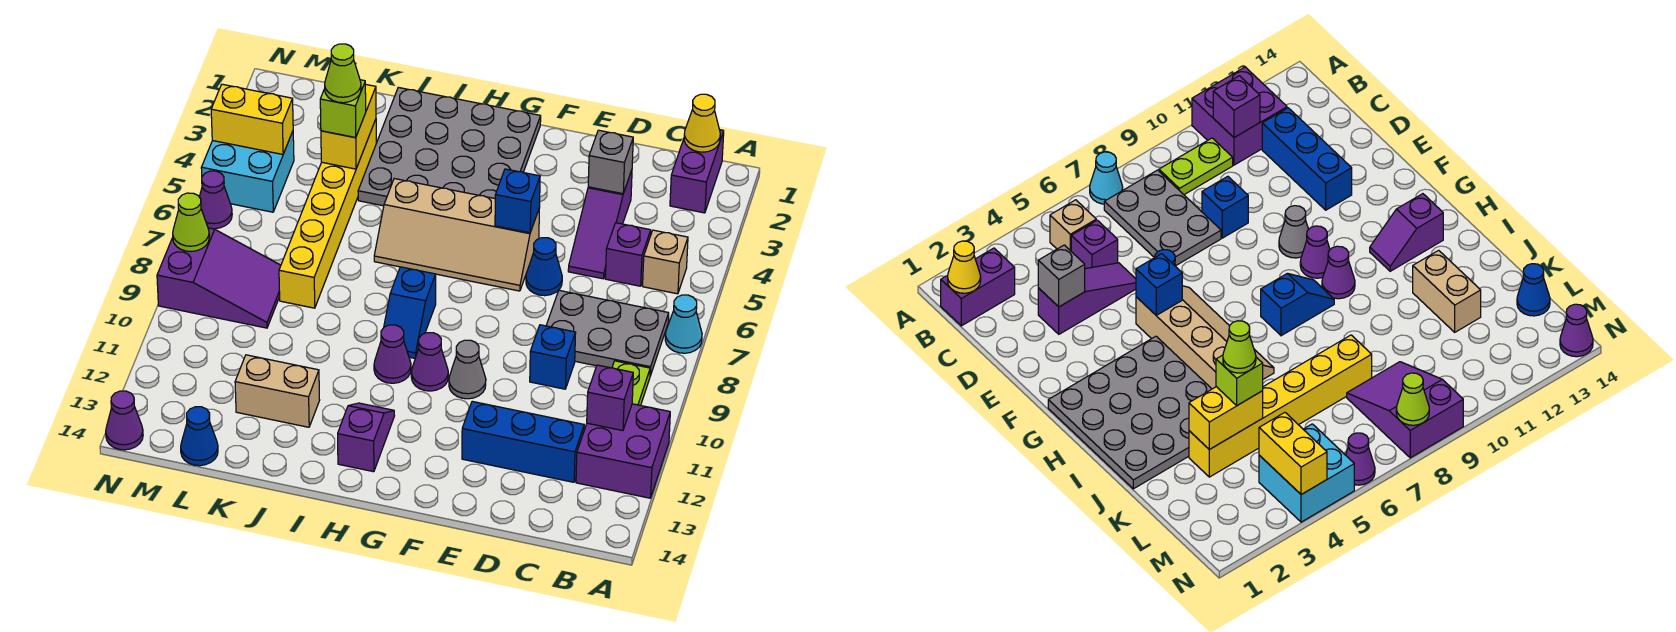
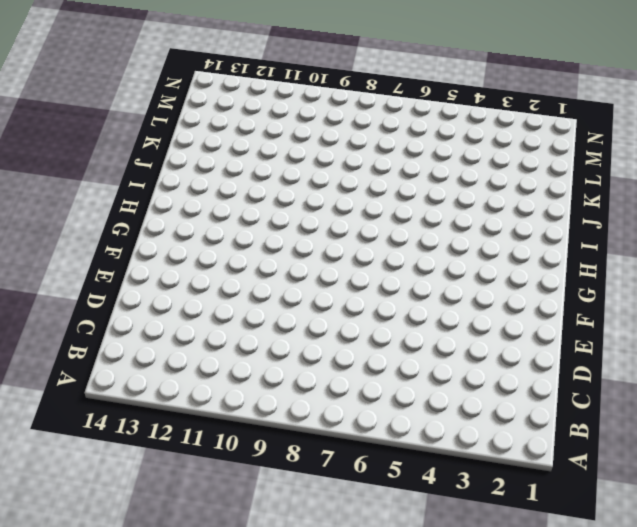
none -> cyan 1x1 cone [665,295,702,353]
none -> purple 2x2 brick [576,404,670,498]
none -> purple 1x2 brick [670,130,724,213]
none -> tan 1x1 brick [643,230,688,294]

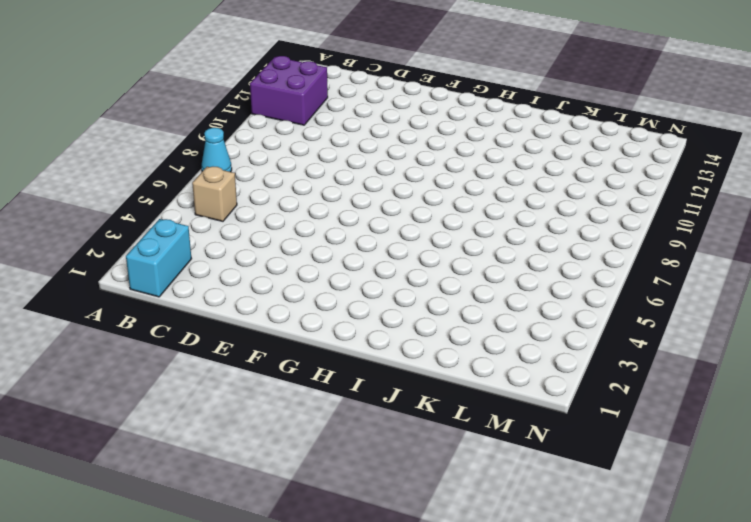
cyan 1x2 brick [126,219,192,297] -> purple 1x2 brick [670,130,724,213]
none -> grey 2x3 plate [546,290,669,376]
none -> lime 1x2 plate [612,361,650,405]
none -> purple 1x1 brick [605,223,651,286]
none -> blue 1x3 brick [462,401,584,482]

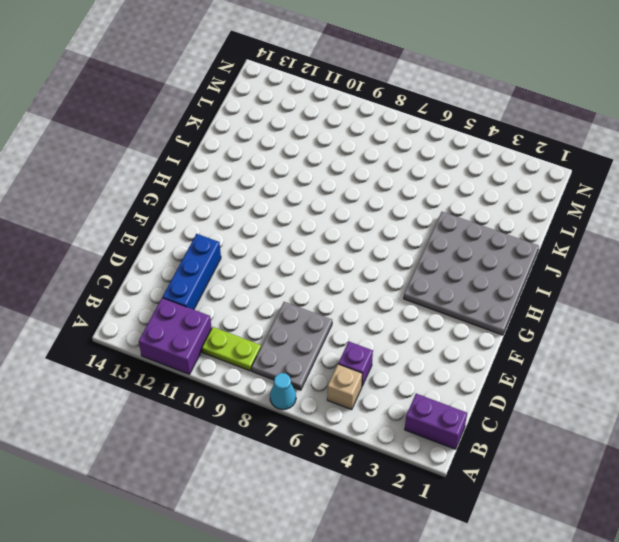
none -> purple 1x3 slope [568,170,632,279]
none -> blue 1x1 brick [530,325,576,389]
none -> blue 1x1 cone [526,238,562,296]
none -> tan 2x4 slope [374,179,539,291]

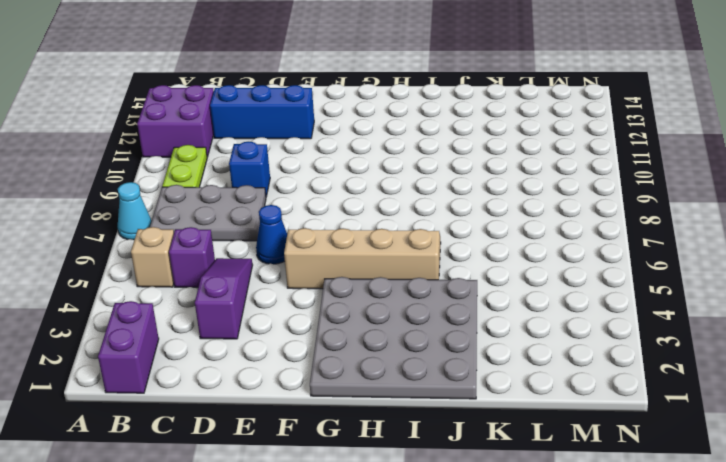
none -> grey 1x1 cone [449,340,486,399]
none -> purple 1x1 cone [411,333,448,391]
none -> blue 1x2 slope [384,267,436,358]
none -> purple 1x1 cone [374,325,411,383]

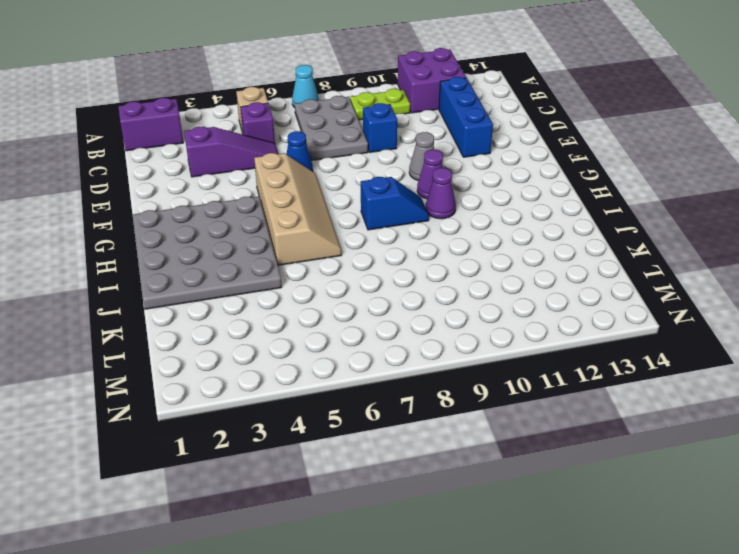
none -> purple 1x2 slope [338,403,394,472]
none -> tan 1x2 brick [235,355,320,427]
none -> yellow 1x6 brick [279,119,376,308]
none -> purple 2x3 slope [157,228,281,328]

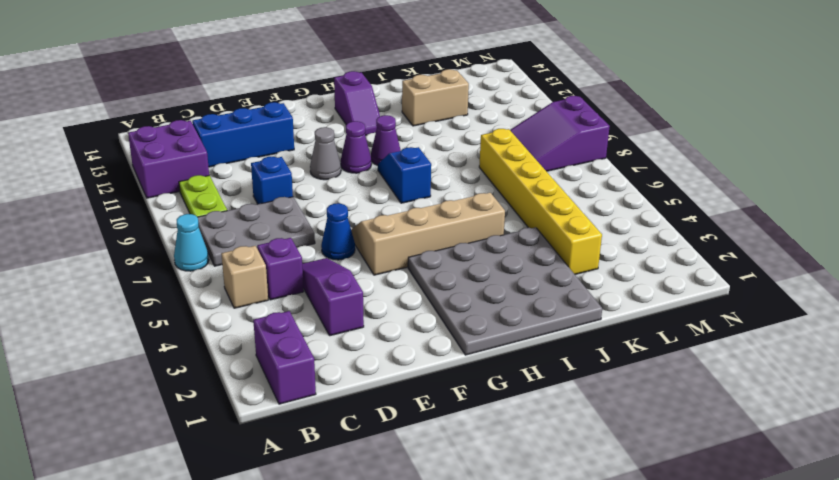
none -> blue 1x1 cone [181,407,218,466]
none -> cyan 2x2 brick [201,131,294,212]
none -> purple 1x1 cone [200,171,232,229]
none -> purple 1x1 cone [106,391,143,450]

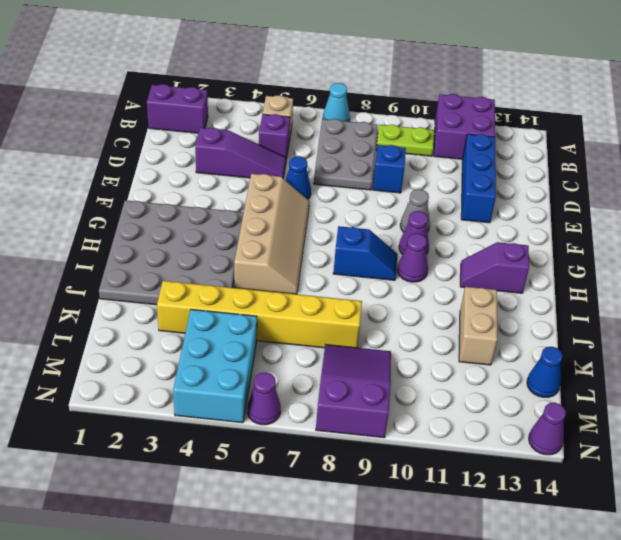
cyan 2x3 brick [173,309,257,423] -> cyan 2x2 brick [201,131,294,212]
none -> yellow 1x1 cone [684,94,720,152]
none -> purple 1x1 brick [587,365,633,431]
none -> grey 1x1 brick [588,130,633,194]
none -> blue 1x1 brick [495,169,540,233]

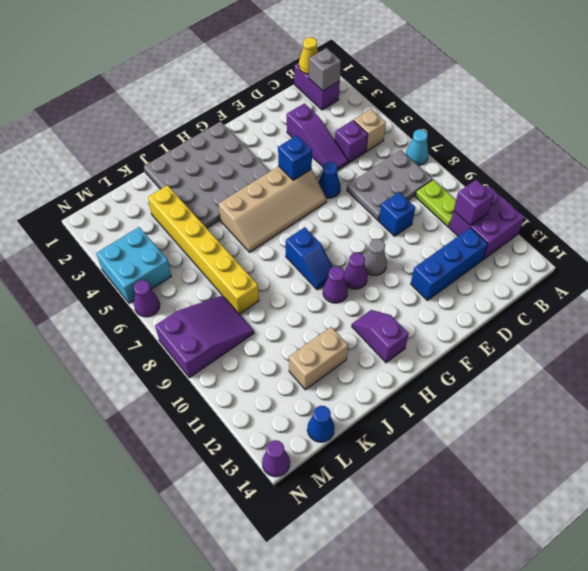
grey 1x1 brick [309,48,341,91] -> grey 1x1 brick moved to [588,130,633,194]
none -> yellow 1x2 brick [321,84,376,169]
none -> yellow 1x2 brick [211,84,293,154]
none -> lime 1x1 cone [173,193,209,252]
none -> lime 1x1 brick [320,80,366,138]

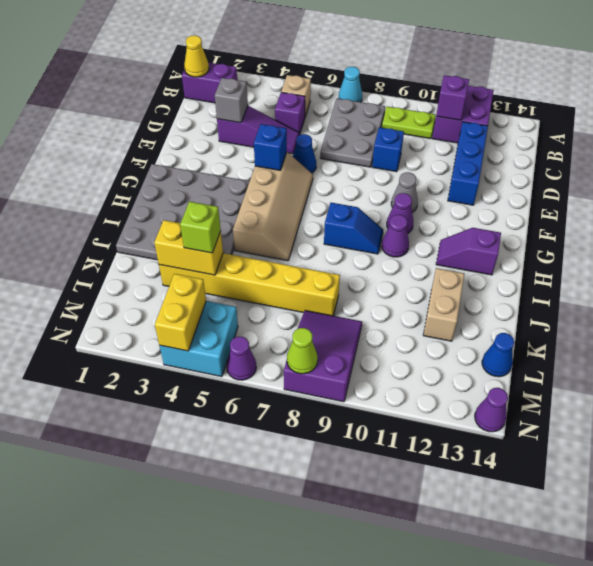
none -> lime 1x1 cone [325,44,361,103]

